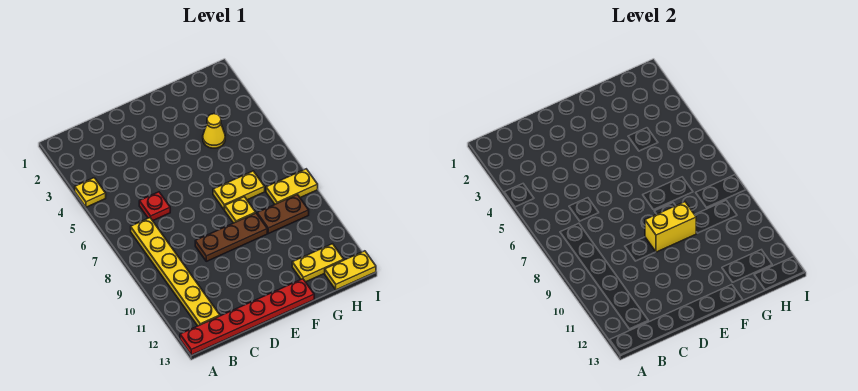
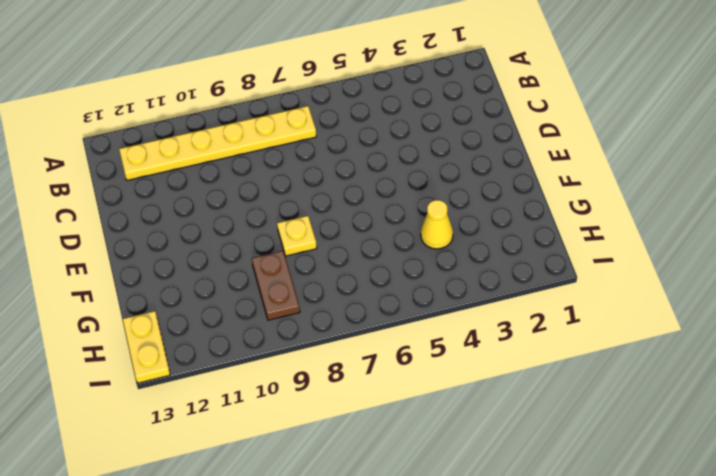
none -> yellow 1x1 plate [75,178,106,207]
none -> red 1x6 plate [180,279,314,355]
none -> red 1x1 plate [139,192,170,221]

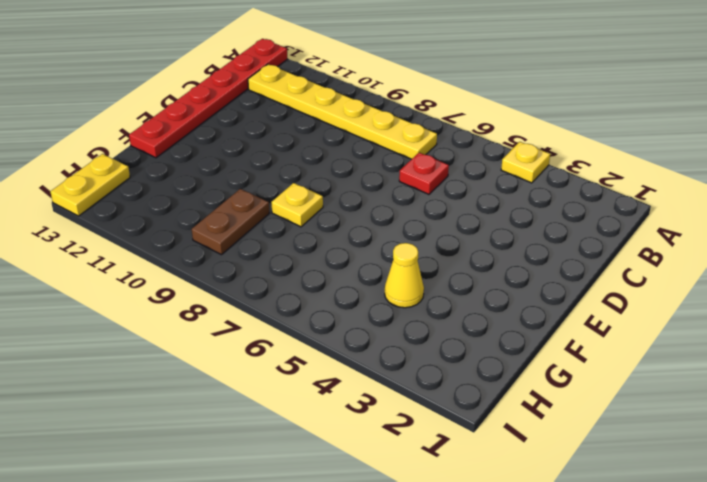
none -> brown 1x3 plate [195,213,267,261]
none -> yellow 1x2 plate [213,171,265,210]
none -> yellow 1x2 plate [292,244,344,282]

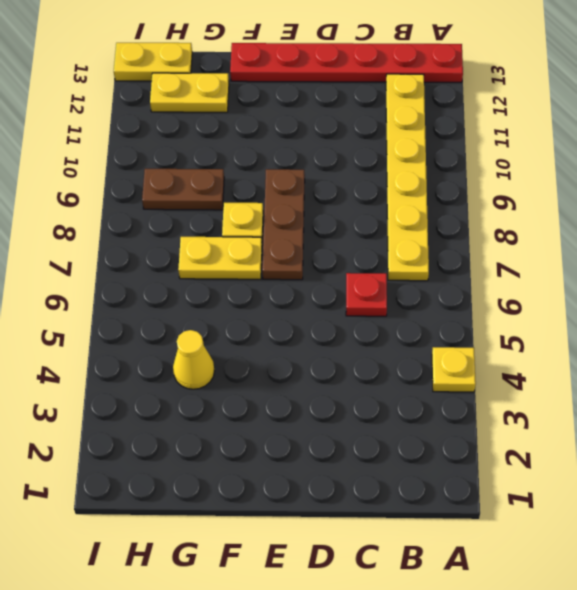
brown 1x3 plate [262,169,305,280] -> brown 1x3 plate turned to [195,213,267,261]
none -> yellow 1x2 plate [266,169,318,204]
none -> yellow 1x2 brick [645,202,696,252]

